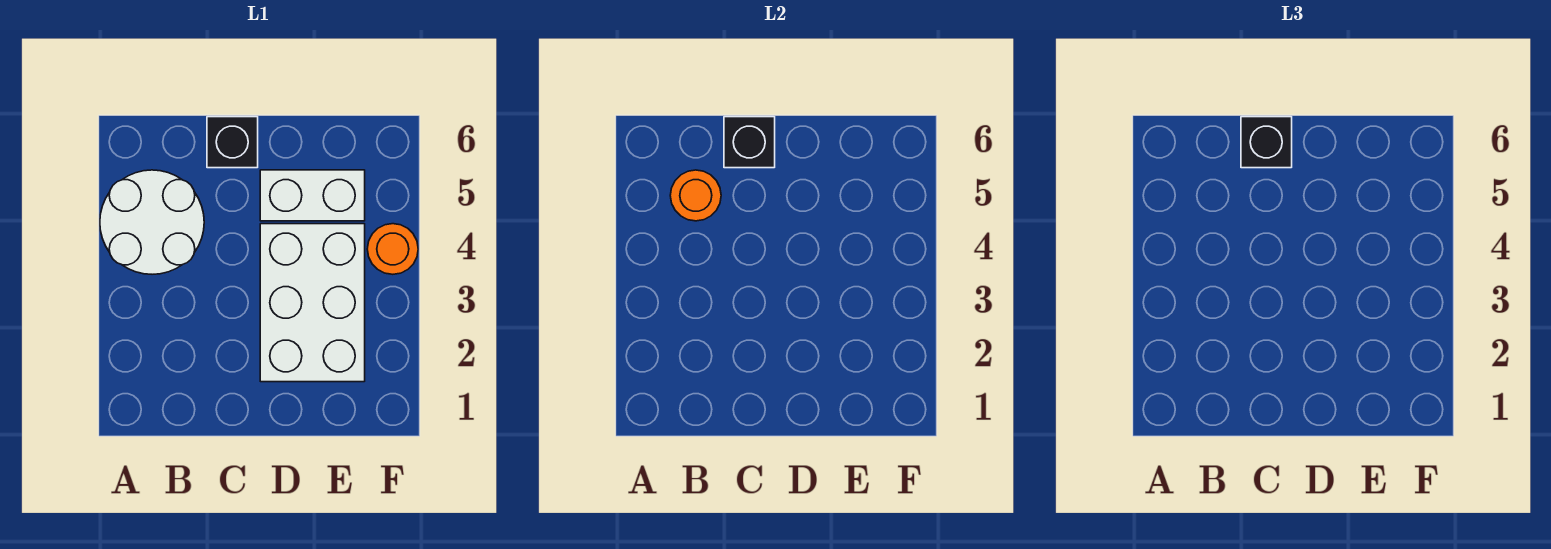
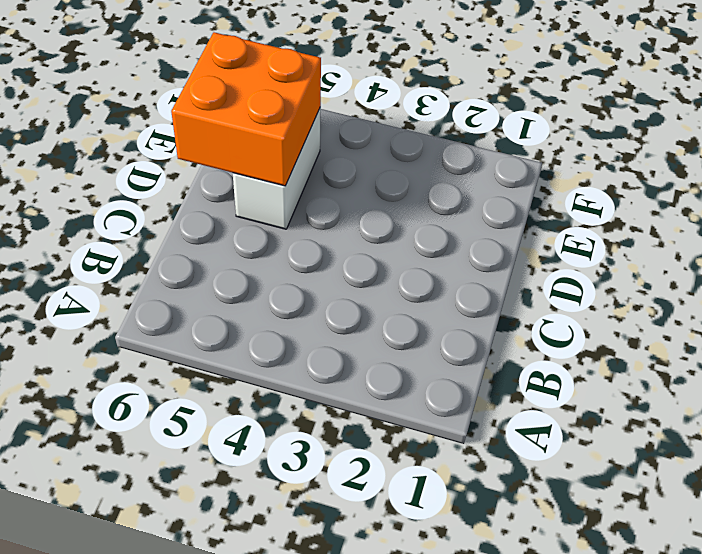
orange 2x2 brick [171,32,321,186] -> none
none -> white 2x2 round brick [100,170,204,274]
none -> black 1x1 brick [207,117,258,168]

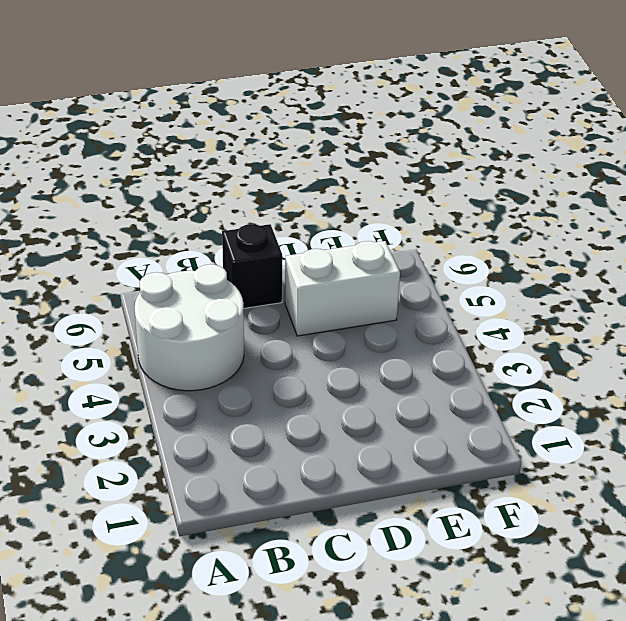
none -> white 2x3 brick [260,224,365,382]
none -> orange 1x1 round brick [367,224,418,274]

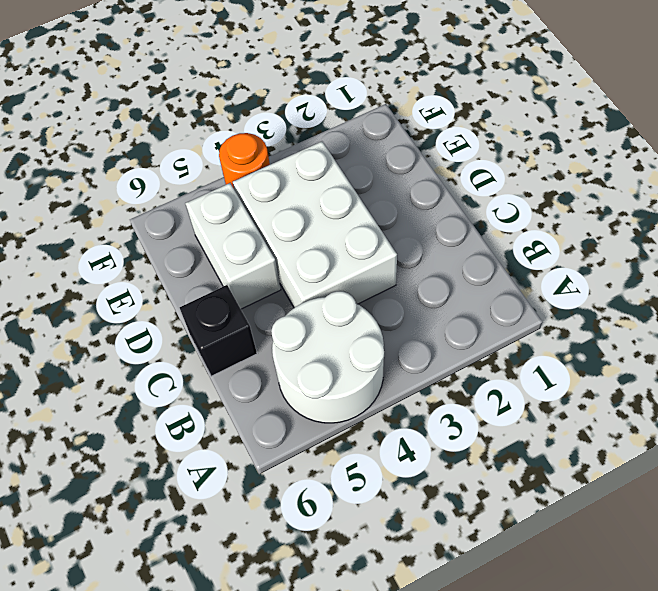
white 2x3 brick [233,141,397,308] -> white 2x3 brick turned to [260,224,365,382]
none -> orange 1x1 round brick [670,170,721,221]
none -> black 1x1 brick [724,117,775,168]

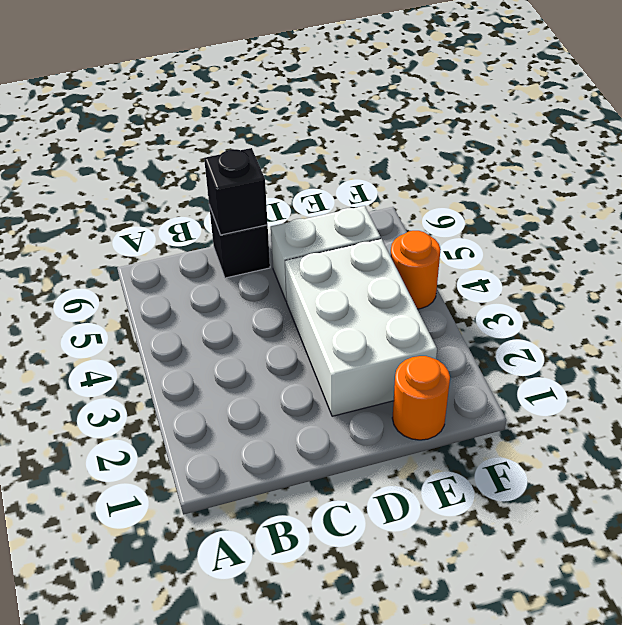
orange 1x1 round brick [392,356,450,440] -> orange 1x1 round brick moved to [670,170,721,221]
none -> white 2x2 round brick [100,170,204,274]
none -> black 1x1 brick [1241,117,1292,168]

